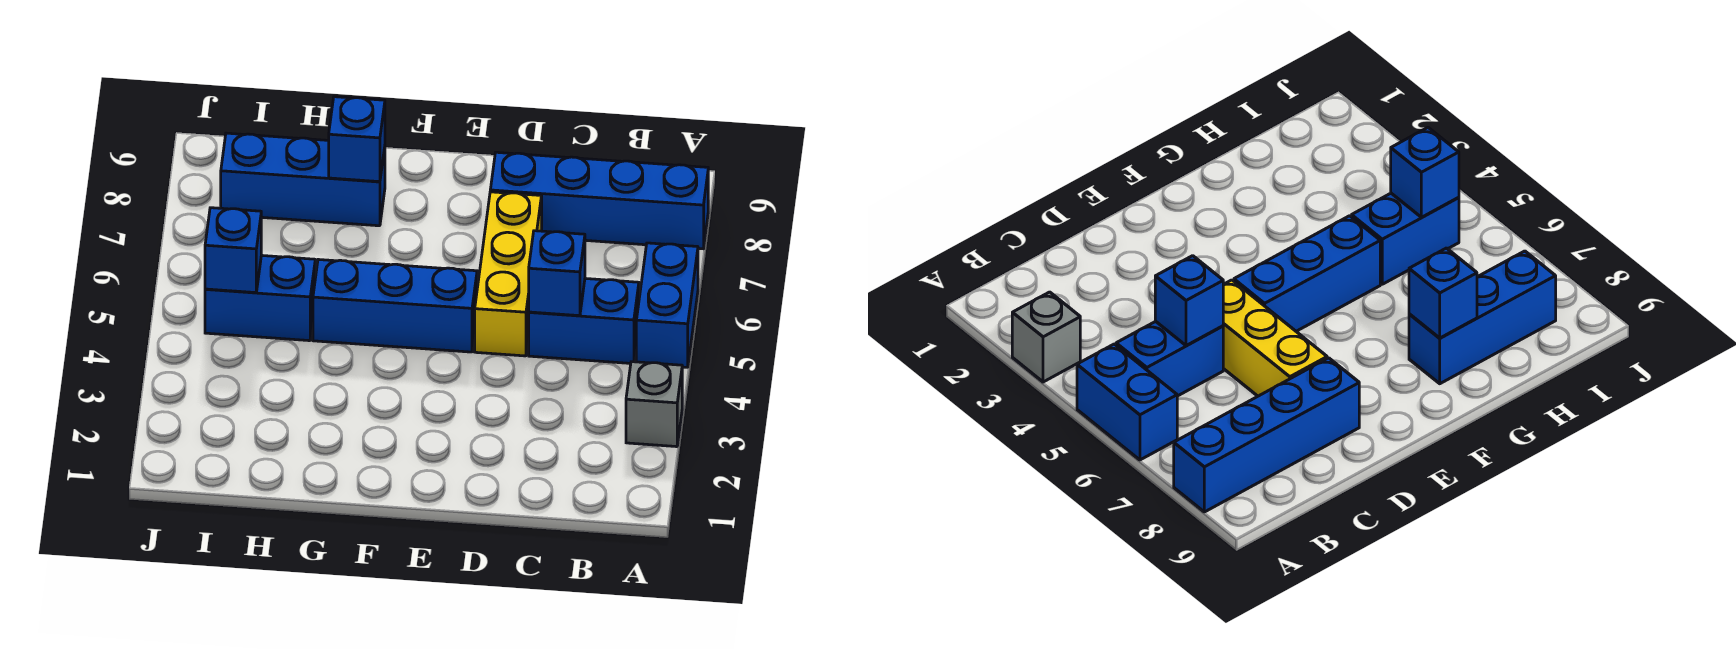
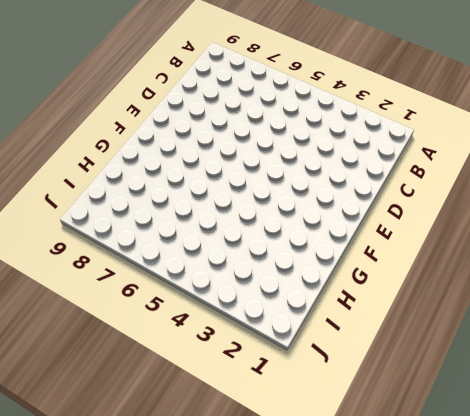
none -> grey 1x1 brick [626,362,682,447]
none -> blue 1x2 brick [636,243,698,367]

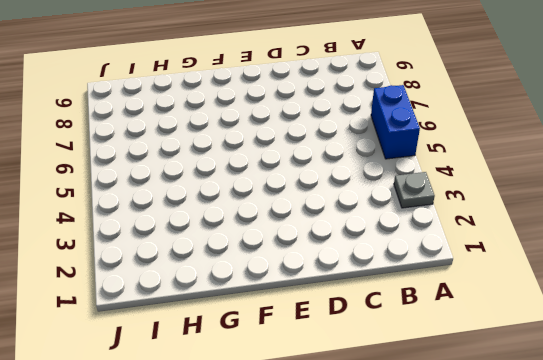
grey 1x1 plate [394,172,435,208] -> grey 1x1 brick [626,362,682,447]
none -> blue 1x4 brick [490,152,708,249]
none -> blue 1x2 brick [529,278,639,363]

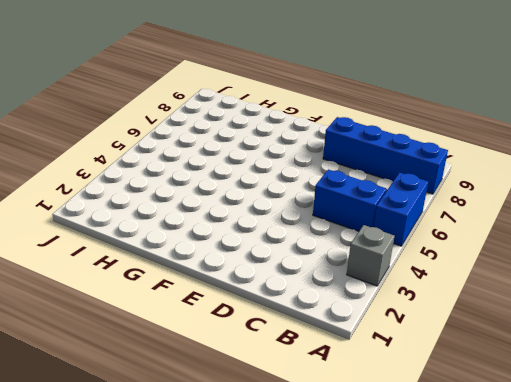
none -> yellow 1x3 brick [475,192,542,356]
none -> blue 1x3 brick [313,259,477,352]

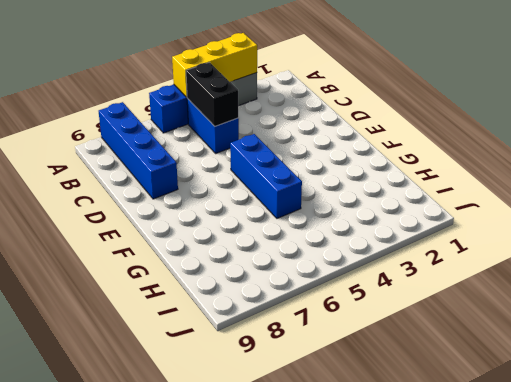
yellow 1x3 brick [172,33,257,97] -> yellow 1x3 brick moved to [475,192,542,356]
black 1x2 brick [186,62,238,126] -> blue 1x1 brick [529,231,585,316]
none -> blue 1x3 brick [221,133,385,226]
none -> blue 1x2 brick [205,255,315,341]

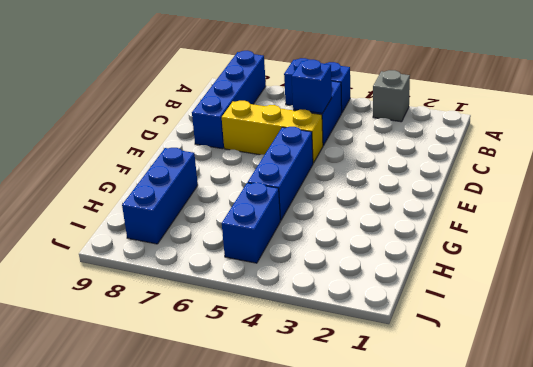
none -> blue 1x1 brick [329,97,385,182]
none -> blue 1x1 brick [205,208,261,293]

